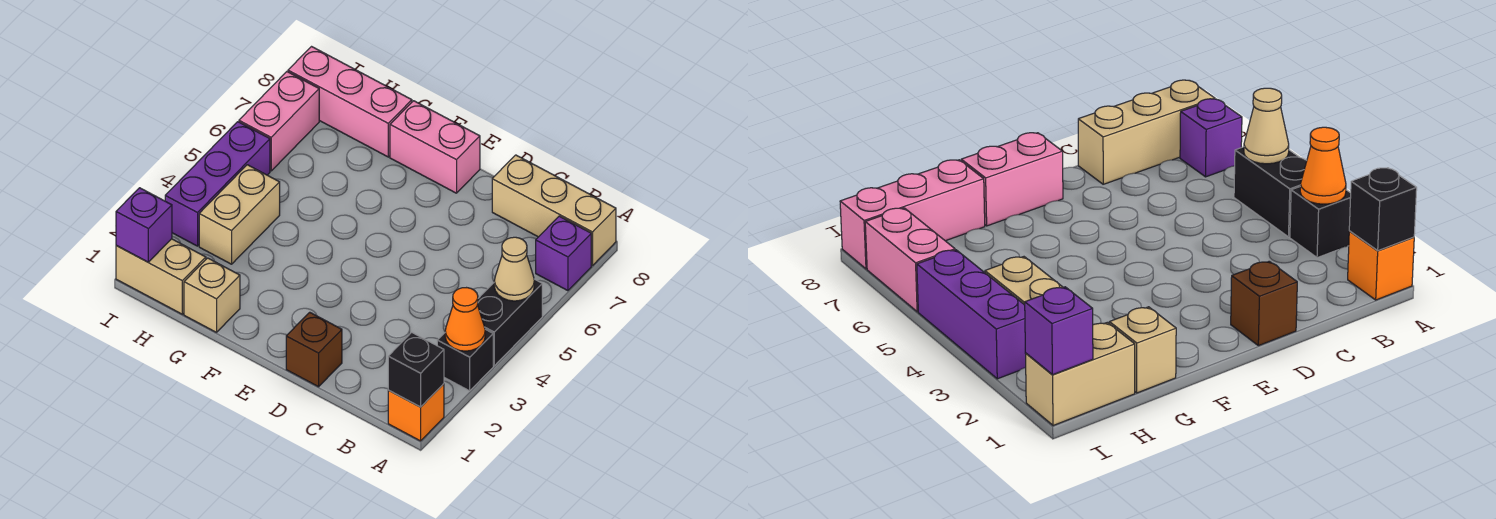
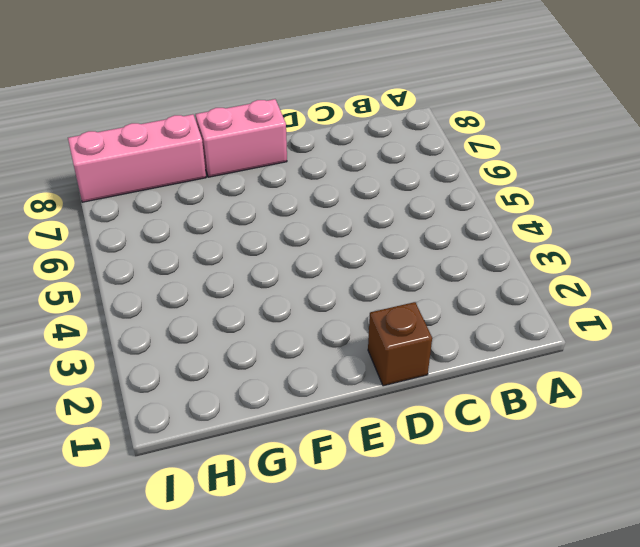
none -> orange 1x1 brick [388,384,444,441]
none -> black 1x1 brick [437,329,493,391]
none -> black 1x2 brick [478,279,542,366]

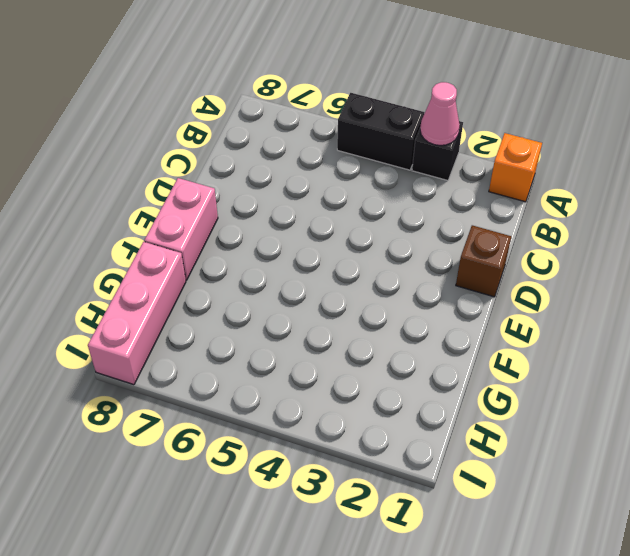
pink 1x1 cone [420,82,460,145] -> orange 1x1 cone [445,288,485,351]
none -> purple 1x1 brick [536,216,591,291]
none -> tan 1x3 brick [492,155,616,266]
none -> tan 1x1 brick [184,258,240,332]

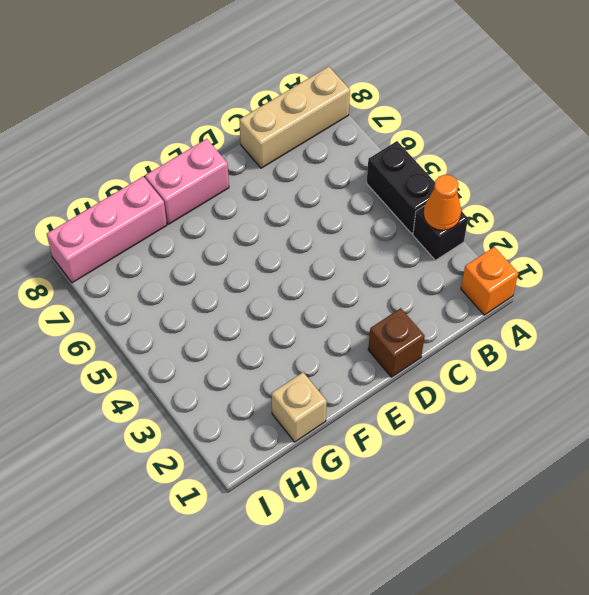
none -> purple 1x1 brick [536,216,591,291]
none -> tan 1x2 brick [116,239,206,314]
none -> tan 1x2 brick [199,165,280,264]

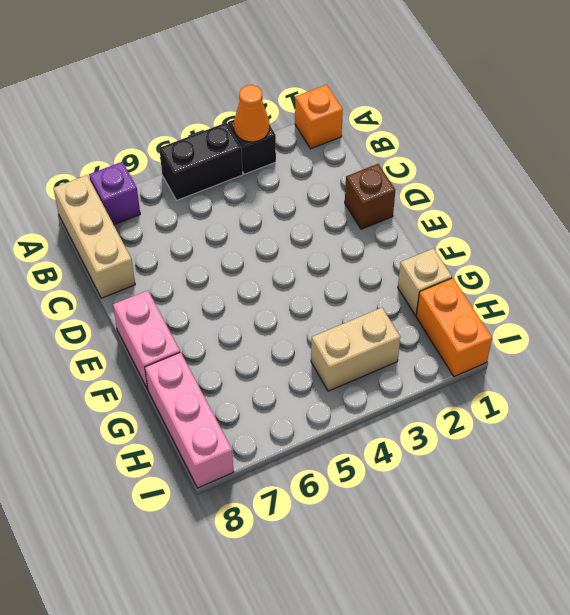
orange 1x2 brick [416,278,492,377] -> tan 1x2 brick [116,239,206,314]
none -> purple 1x3 brick [165,122,270,246]
none -> pink 1x2 brick [239,72,319,171]
none -> black 1x1 brick [388,332,444,407]

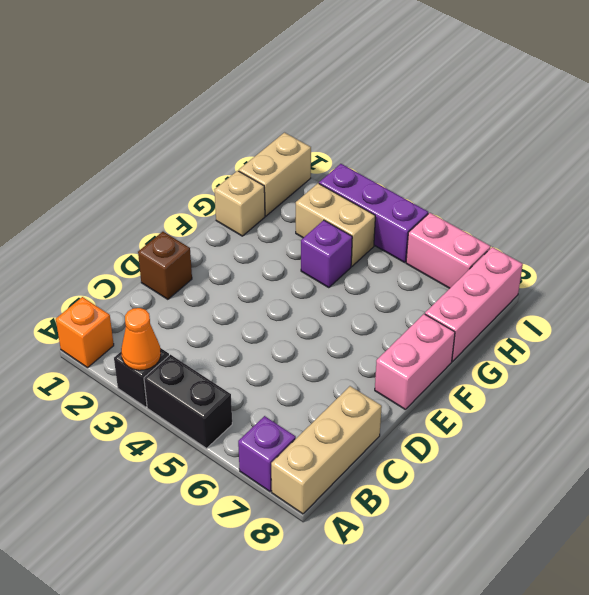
purple 1x1 brick [301,220,352,288] -> purple 1x1 brick moved to [116,188,172,262]
none -> black 1x1 brick [388,332,444,407]
none -> tan 1x1 cone [494,237,534,301]

